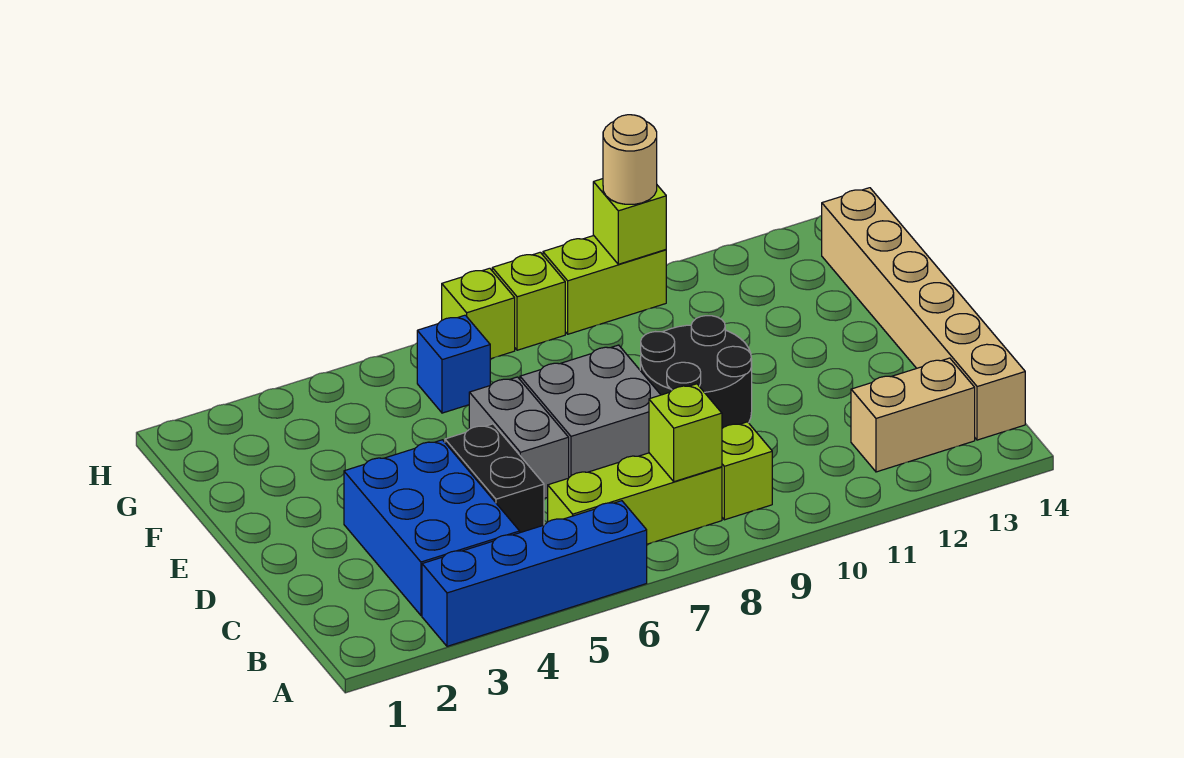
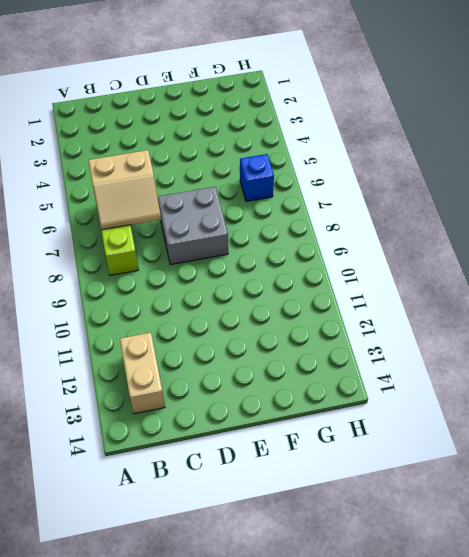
tan 2x2 slope [88,150,161,230] -> none
none -> blue 1x4 brick [422,501,647,646]
none -> blue 2x3 brick [344,440,520,615]
none -> lime 1x1 brick [722,422,772,520]

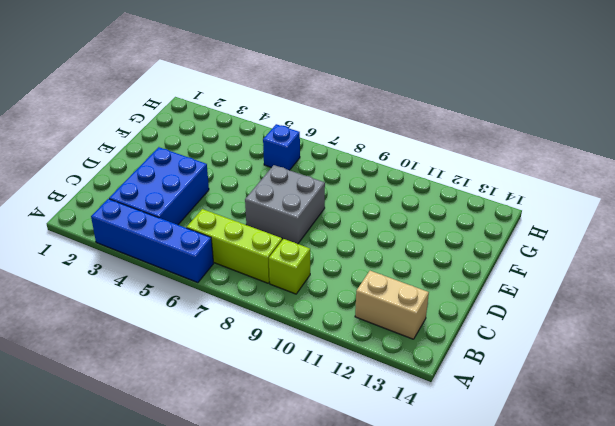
none -> tan 1x6 brick [822,188,1025,440]
none -> black 1x2 brick [445,424,544,533]
none -> grey 1x2 brick [469,377,569,498]

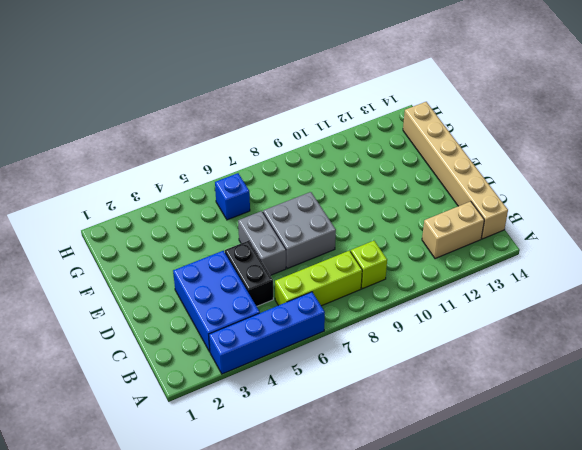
none -> black 2x2 round brick [640,316,752,428]
none -> lime 1x1 brick [442,268,515,359]
none -> lime 1x1 brick [492,252,565,350]

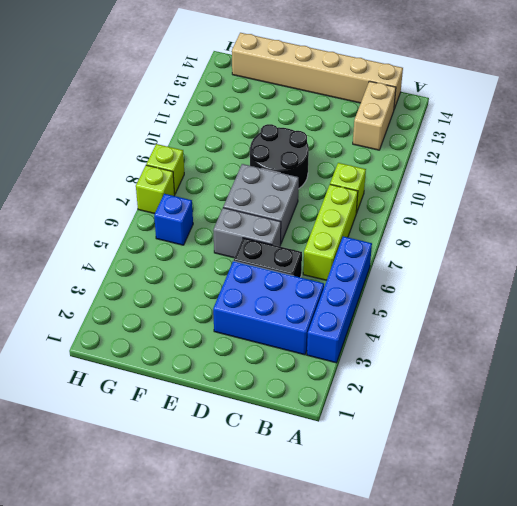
none -> lime 1x2 brick [543,236,666,334]
none -> lime 1x1 brick [649,384,722,482]
none -> lime 1x1 brick [593,179,666,264]

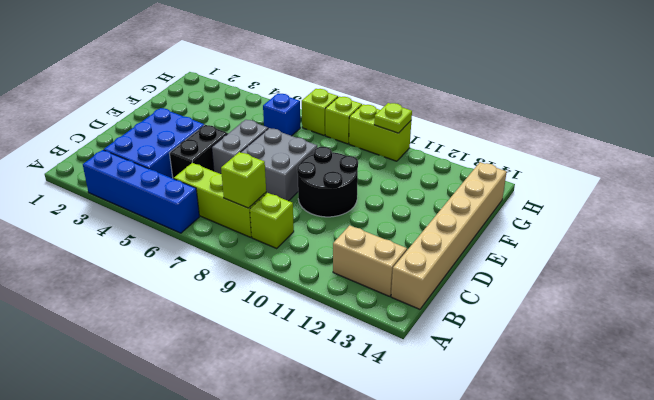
lime 1x1 plate [374,103,412,133] -> lime 1x1 brick [593,179,666,264]
none -> tan 1x1 round brick [603,115,657,204]

